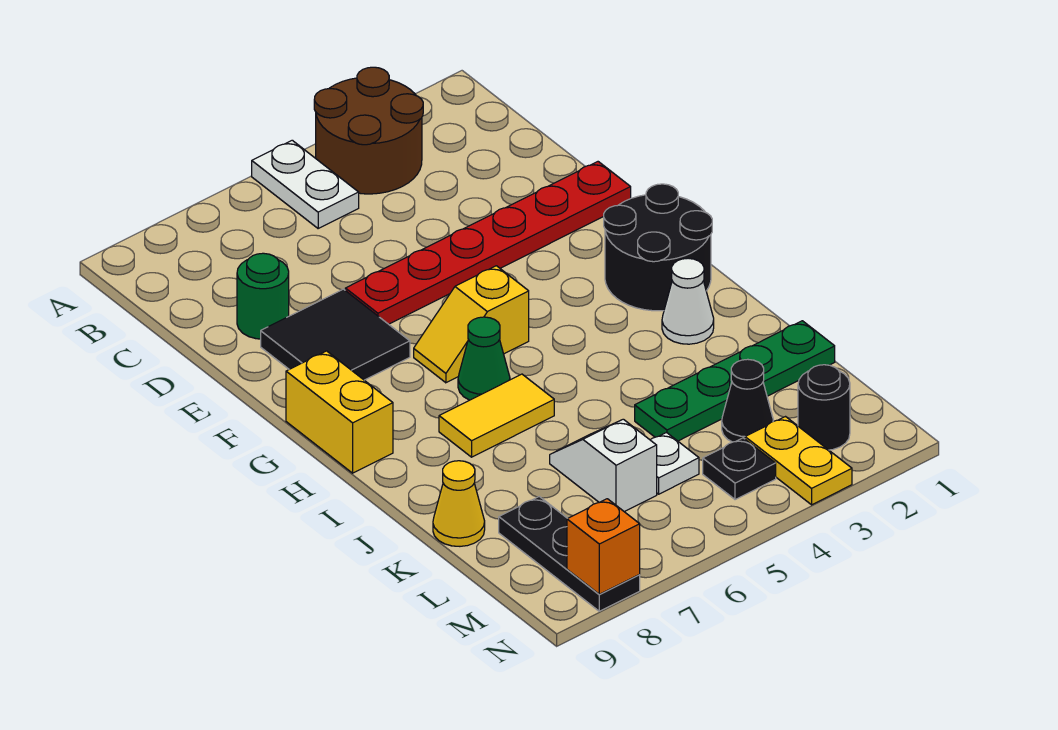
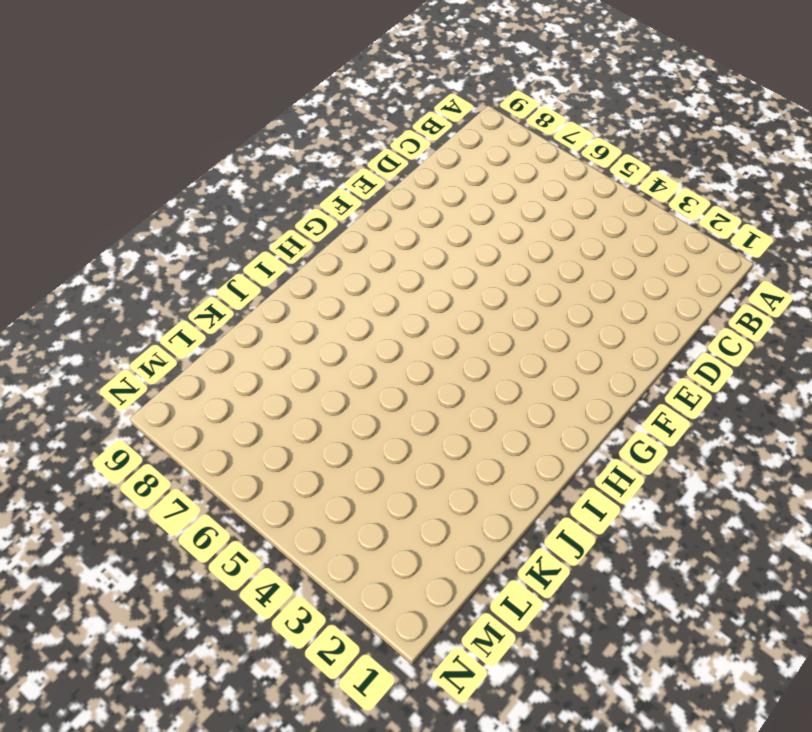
none -> brown 2x2 round brick [314,67,423,194]
none -> white 1x2 plate [252,140,359,228]
none -> green 1x1 round brick [237,253,289,339]

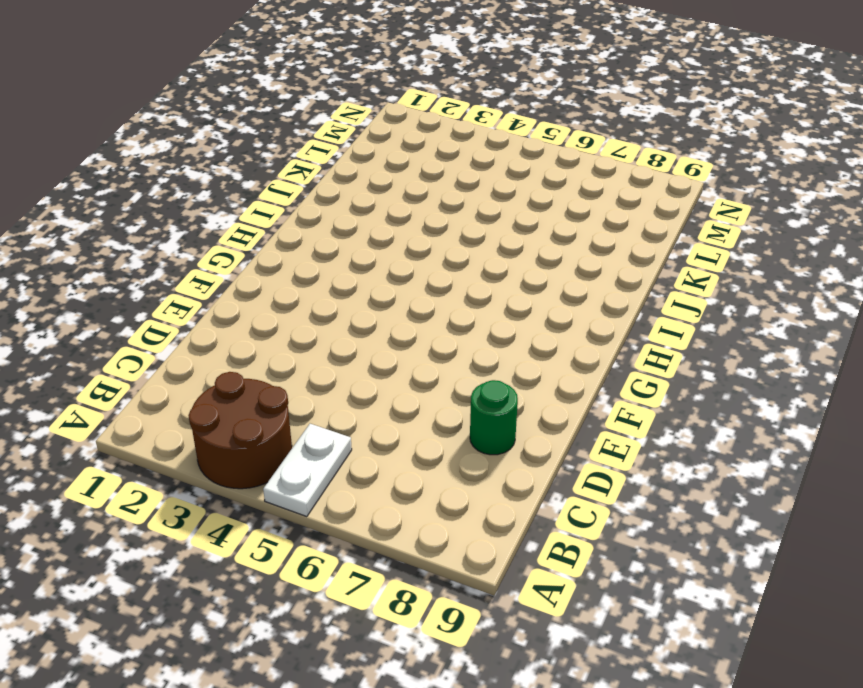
none -> red 1x6 plate [345,162,631,324]
none -> black 2x2 tile [261,289,410,380]
none -> black 2x2 round brick [604,184,712,311]

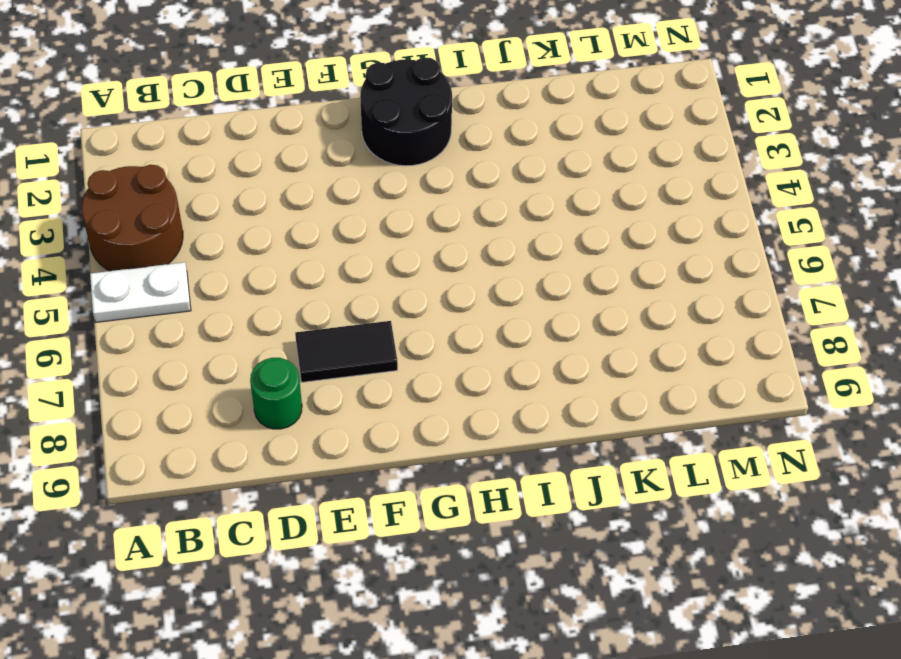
black 1x2 tile [295,321,398,382] -> black 2x2 tile [261,289,410,380]
none -> red 1x6 plate [345,162,631,324]
none -> yellow 1x2 slope [414,266,529,383]
none -> yellow 1x2 brick [286,351,393,473]

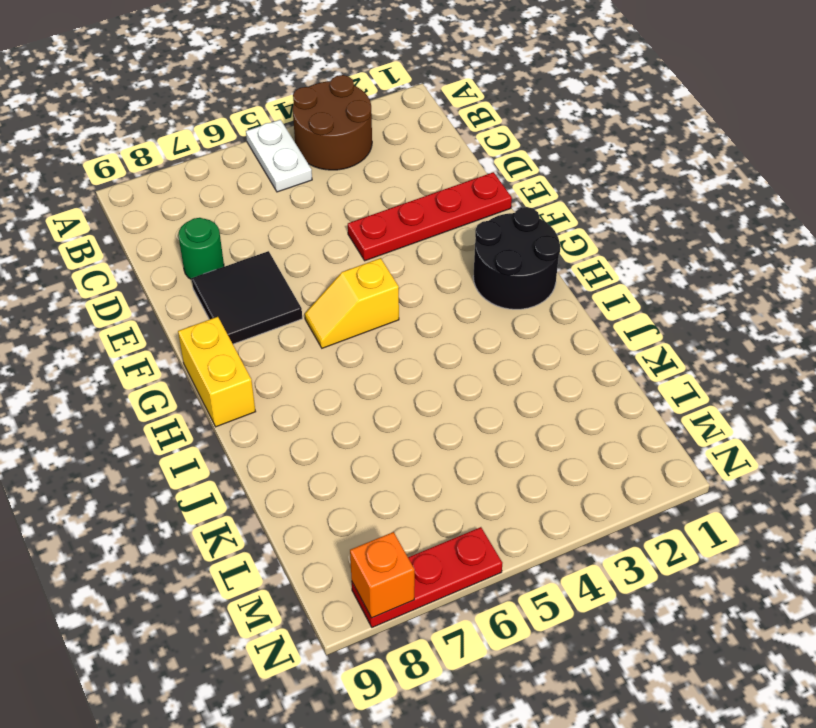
red 1x4 plate [348,172,512,261] -> red 1x6 plate [345,162,631,324]
red 1x3 plate [352,527,502,627] -> black 1x3 plate [499,497,640,611]
none -> green 1x1 cone [458,317,510,400]
none -> white 1x1 cone [662,258,714,344]
none -> yellow 1x2 tile [439,374,554,457]

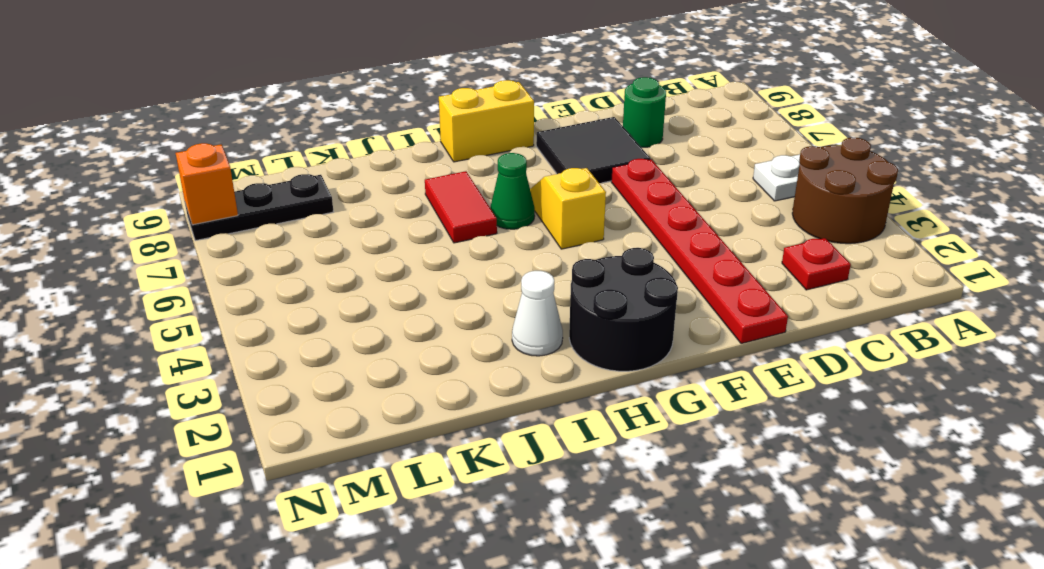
red 1x1 plate [782,238,851,290] -> none
red 1x2 tile [425,171,497,243] -> yellow 1x2 tile [439,374,554,457]
none -> green 1x4 plate [635,321,835,441]
none -> white 1x2 slope [550,419,657,512]
none -> yellow 1x1 cone [433,461,485,546]

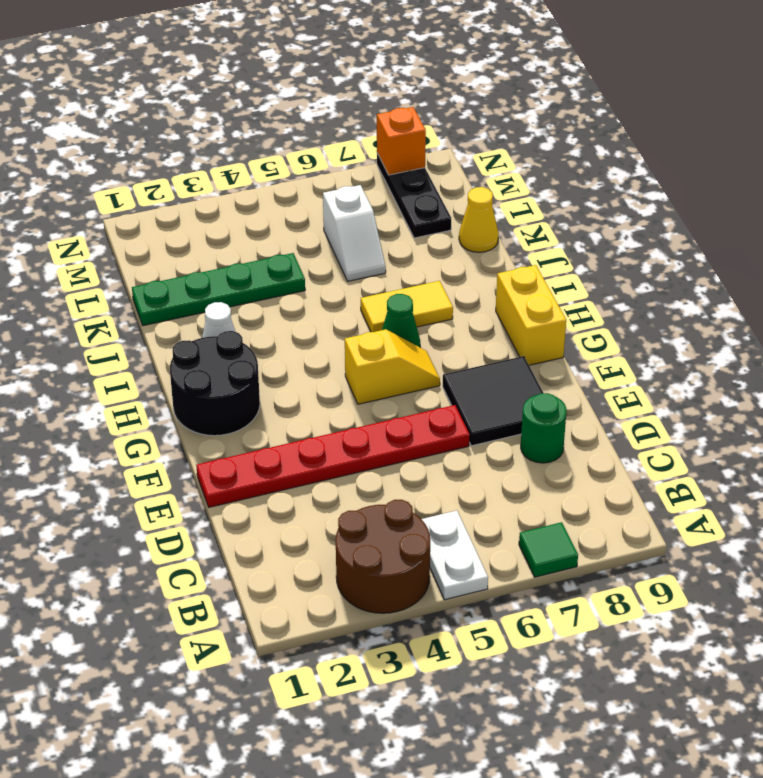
green 1x1 tile [519,522,578,577] -> none
none -> black 1x1 cone [722,359,773,442]
none -> white 1x1 plate [651,433,699,494]
none -> black 1x1 round brick [798,365,850,450]

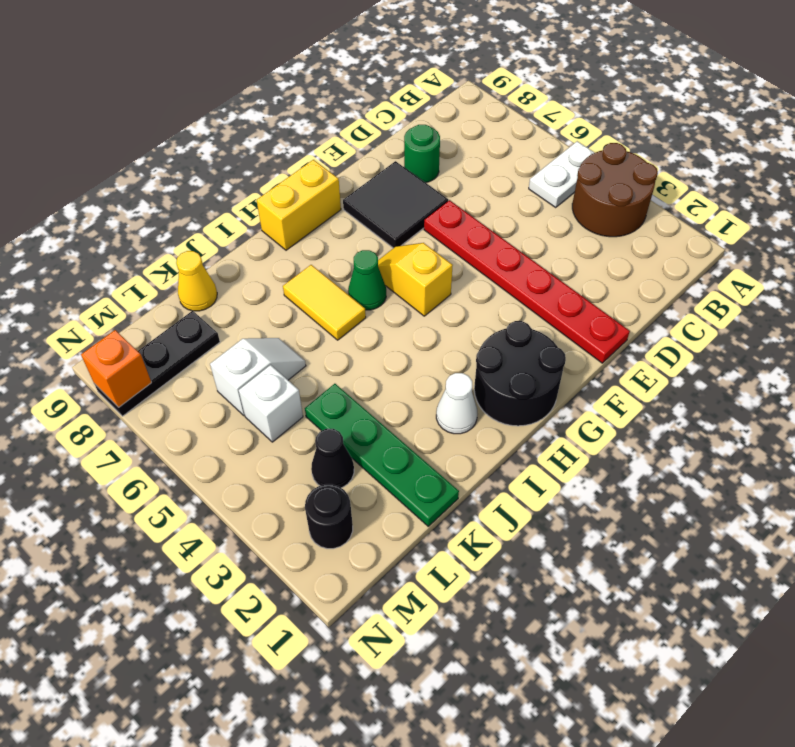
white 1x1 brick [239,365,303,442] -> white 1x1 plate [651,433,699,494]
none -> yellow 1x2 plate [745,417,852,505]
none -> black 1x1 plate [703,438,776,500]

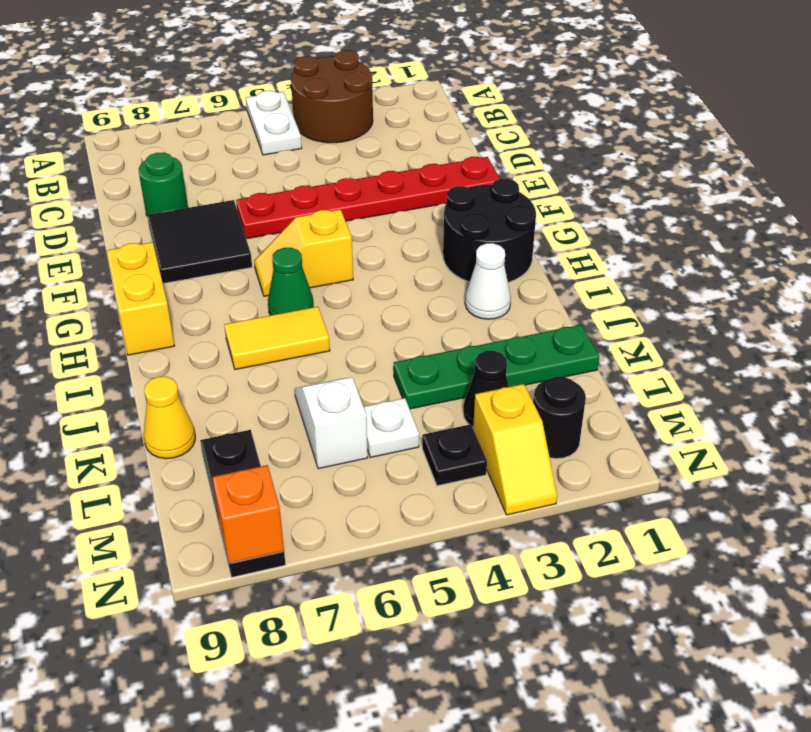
yellow 1x2 slope [473,384,557,515] -> yellow 1x2 plate [745,417,852,505]

